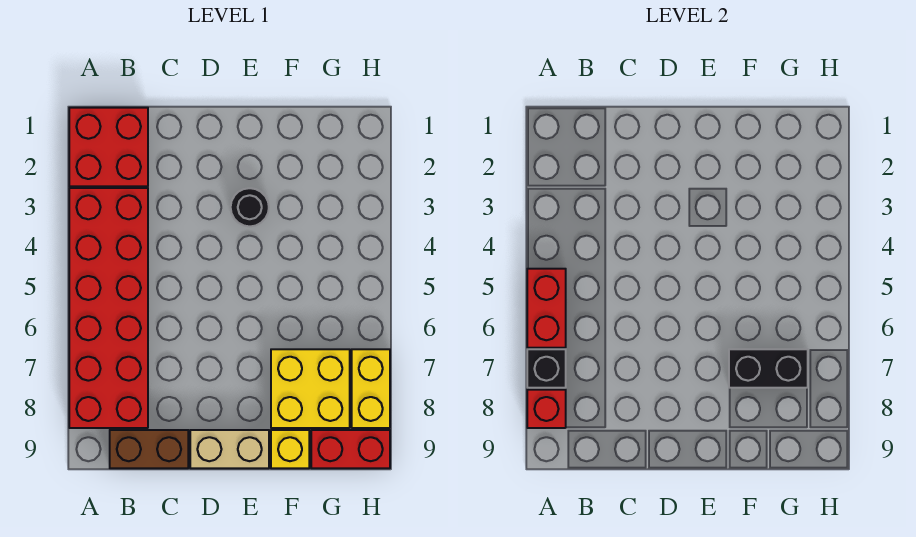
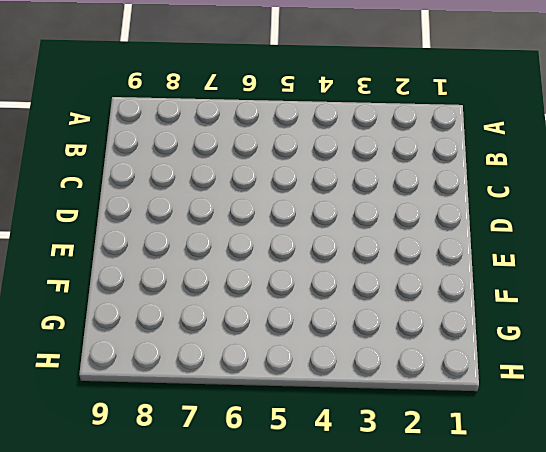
none -> red 2x2 brick [69,108,148,186]
none -> red 2x6 brick [69,188,148,428]
none -> brown 1x2 brick [110,430,188,468]

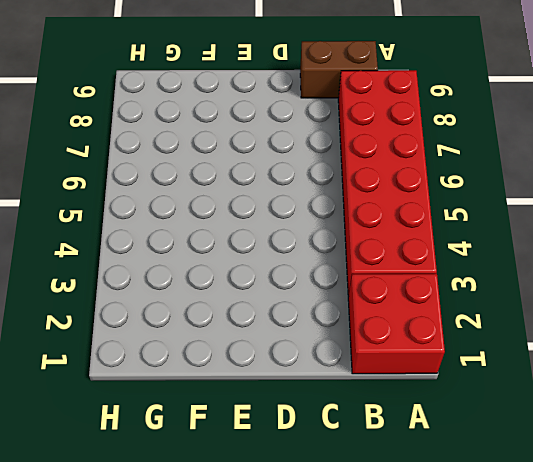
none -> tan 1x2 brick [190,430,269,468]
none -> black 1x1 round brick [231,188,269,227]
none -> yellow 2x2 brick [271,349,350,428]

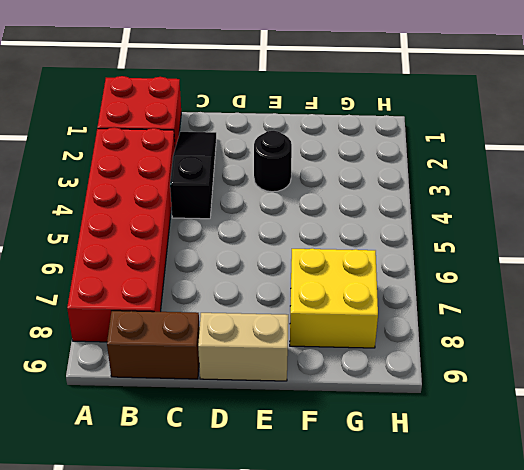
black 1x3 slope [170,132,216,219] -> none
none -> yellow 1x1 brick [271,430,309,468]
none -> red 1x2 brick [311,430,390,468]
none -> yellow 1x2 brick [352,349,390,428]

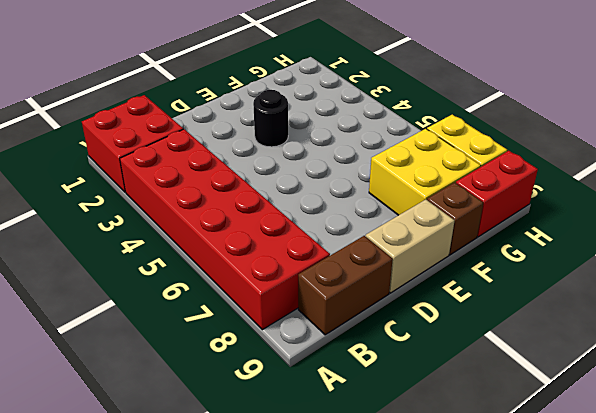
brown 1x1 brick [427,182,483,255] -> yellow 1x1 brick [271,430,309,468]
none -> red 1x2 brick [527,269,566,348]
none -> black 1x1 brick [527,349,566,388]
none -> red 1x1 brick [527,390,566,428]

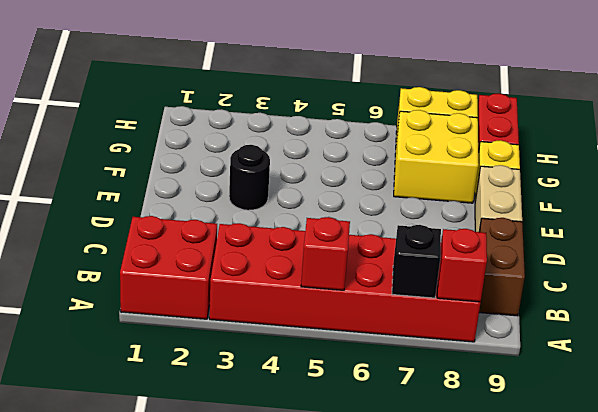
red 1x1 brick [301,217,350,290] -> red 1x2 brick [527,269,566,348]
none -> black 1x2 brick [729,349,808,388]

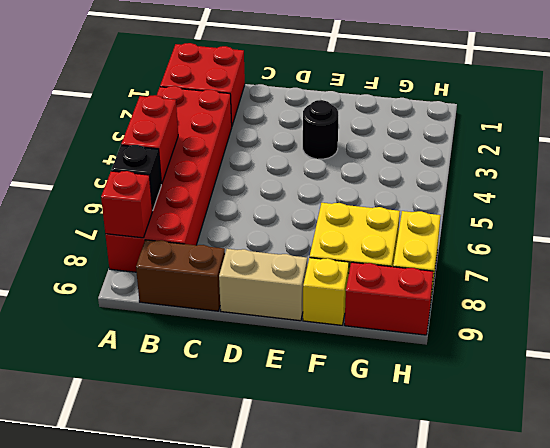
none -> black 1x2 brick [729,349,808,388]

